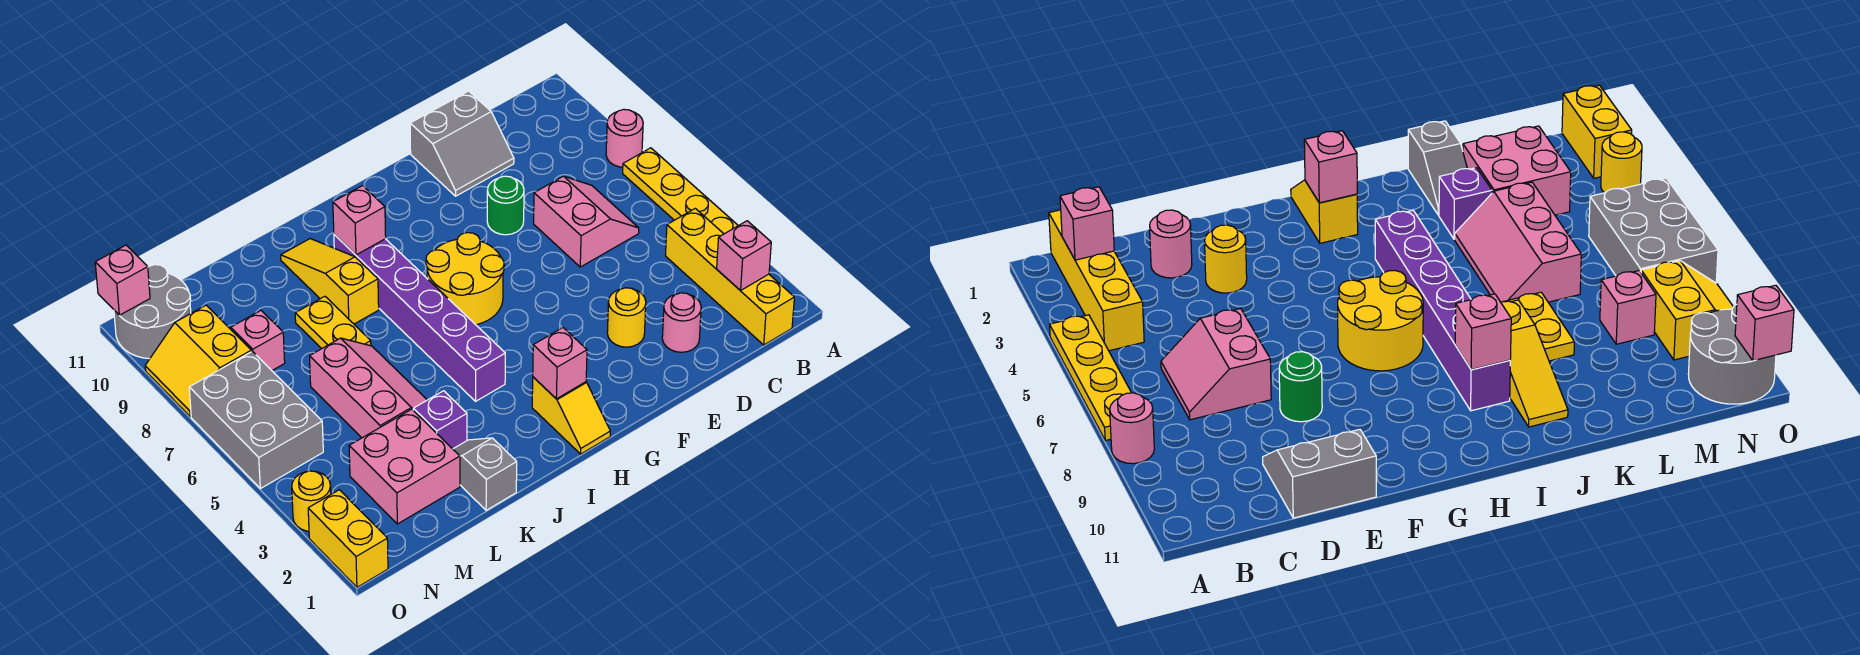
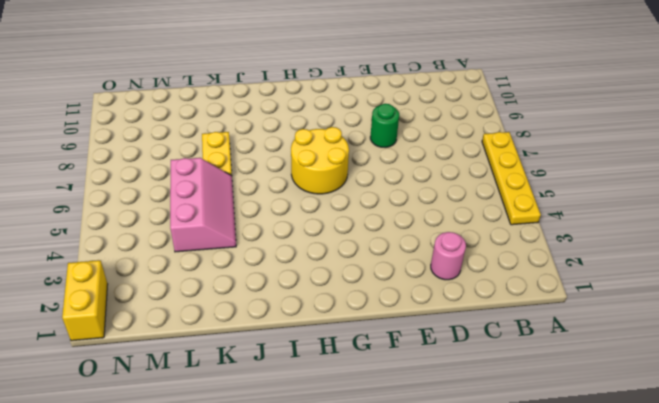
none -> pink 1x1 round brick [606,109,643,167]
none -> yellow 1x4 brick [665,208,794,345]
none -> pink 2x2 slope [534,176,639,267]

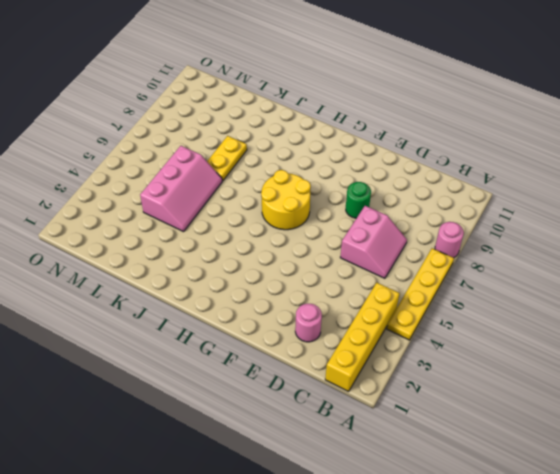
none -> grey 2x2 slope [410,91,514,196]
none -> yellow 1x1 round brick [607,288,646,347]
none -> yellow 1x2 slope [532,377,610,454]

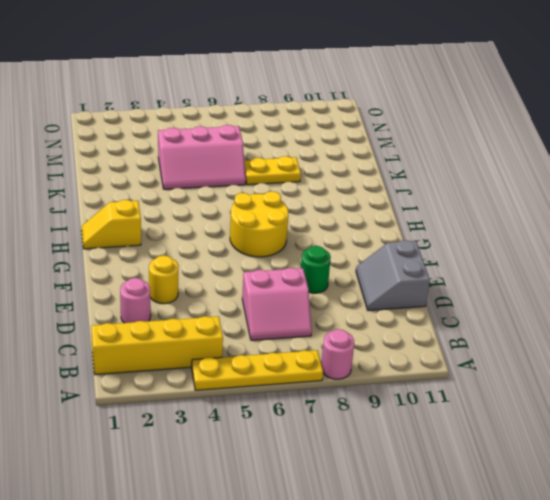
none -> purple 1x6 brick [334,235,505,401]
none -> yellow 1x3 slope [281,239,379,324]
none -> grey 1x2 slope [453,438,517,510]

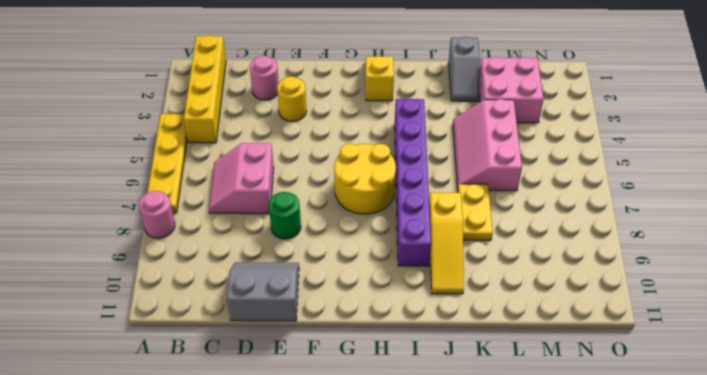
none -> purple 1x1 brick [413,391,467,449]
none -> pink 1x1 brick [231,311,285,370]
none -> grey 2x3 brick [189,351,323,489]

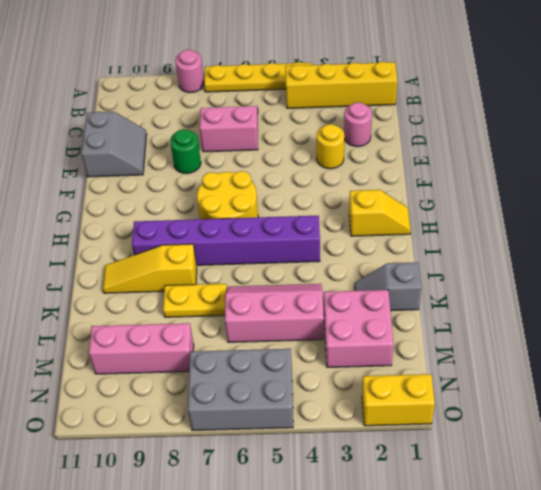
pink 1x3 brick [89,323,194,374] -> pink 1x1 brick [231,311,285,370]
none -> purple 1x1 brick [413,391,467,449]
none -> yellow 2x2 slope [145,305,251,417]
none -> grey 2x2 round brick [114,265,191,359]

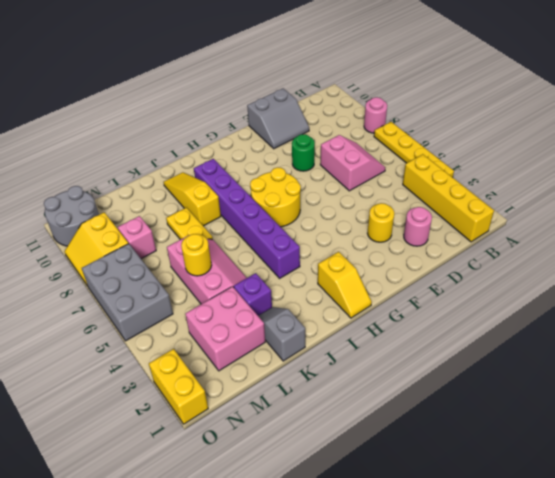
yellow 1x1 round brick [181,234,212,276] -> yellow 1x1 round brick moved to [292,471,331,531]
none -> pink 1x1 brick [717,221,771,291]
none -> pink 1x1 brick [533,328,587,399]
none -> pink 1x1 brick [333,186,386,255]

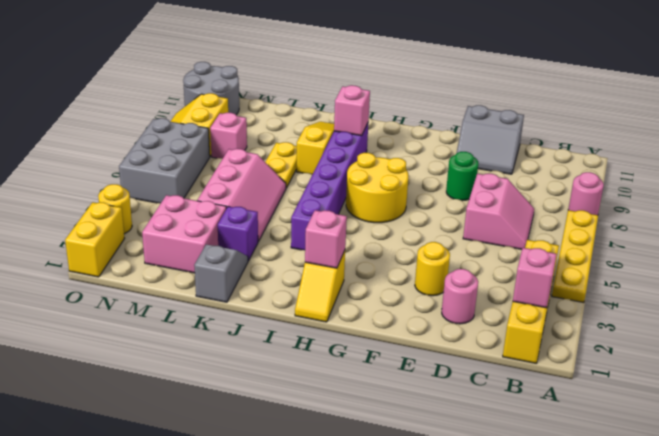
none -> pink 1x1 brick [95,245,150,315]

